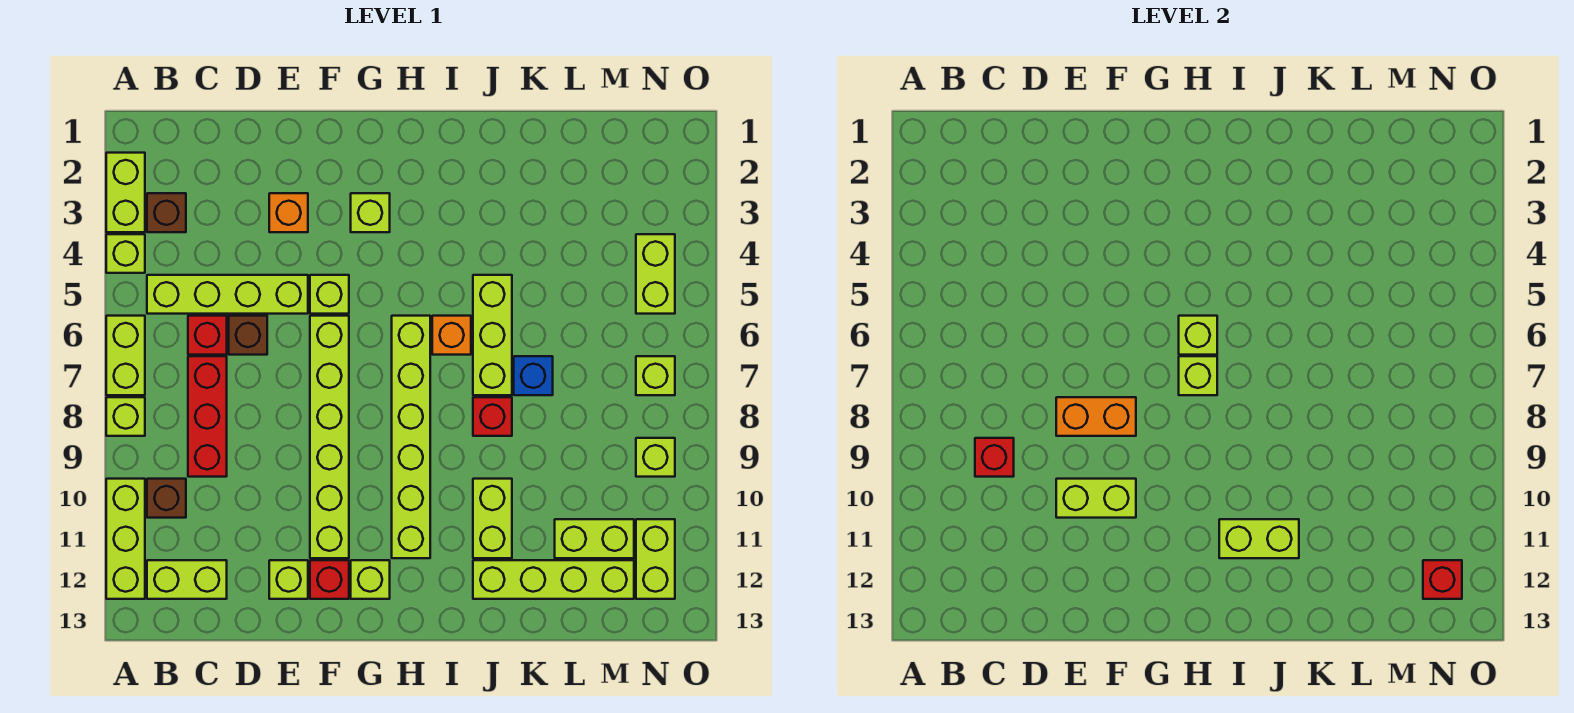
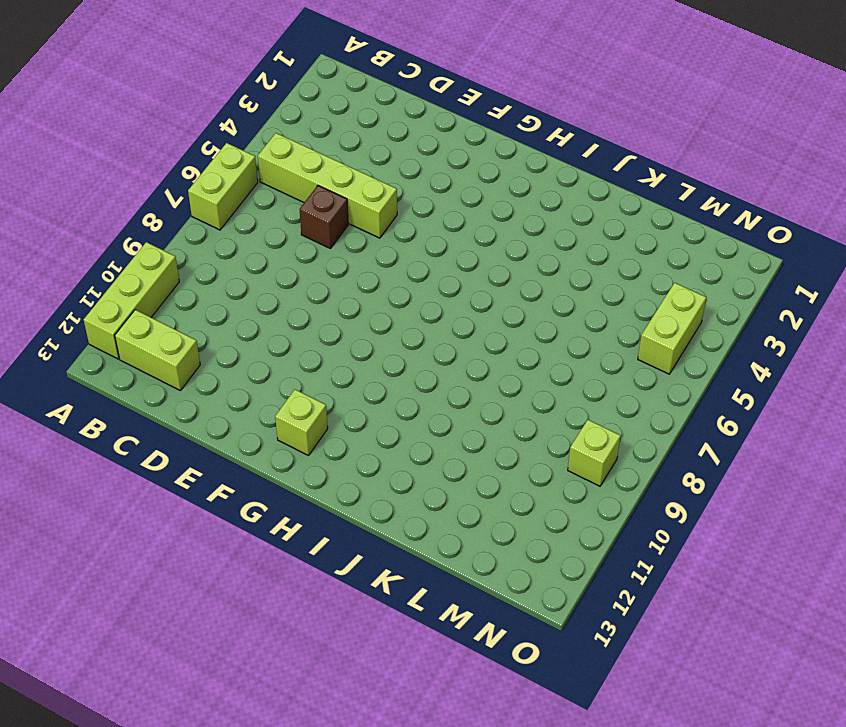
none -> lime 1x2 brick [106,153,145,232]
none -> lime 1x1 brick [106,234,145,273]
none -> lime 1x1 brick [106,397,145,436]
none -> brown 1x1 brick [147,193,186,232]

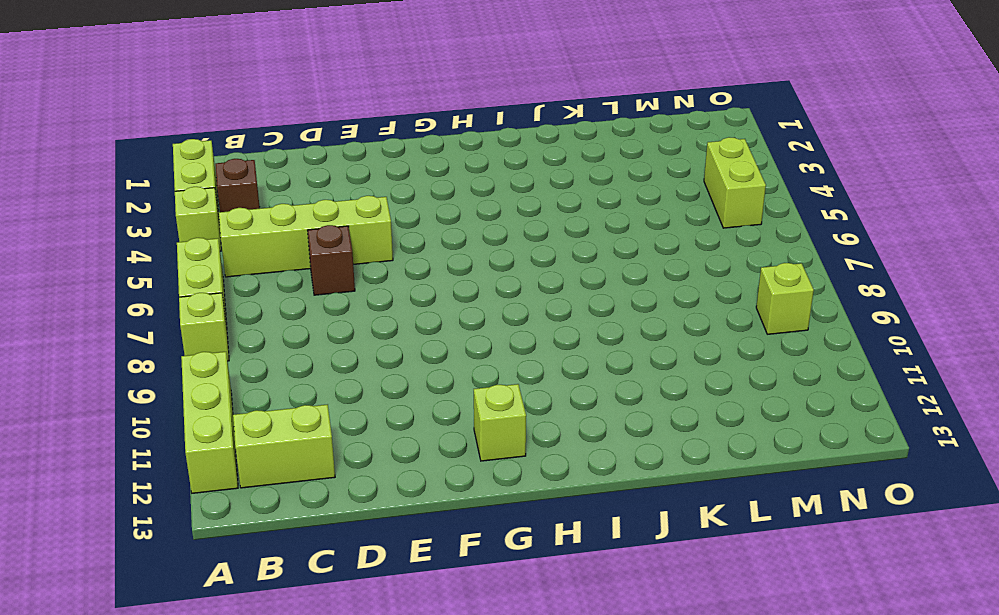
none -> brown 1x1 brick [147,479,186,518]
none -> red 1x1 brick [188,316,227,355]
none -> red 1x3 brick [188,356,227,477]
none -> orange 1x1 brick [269,193,308,232]

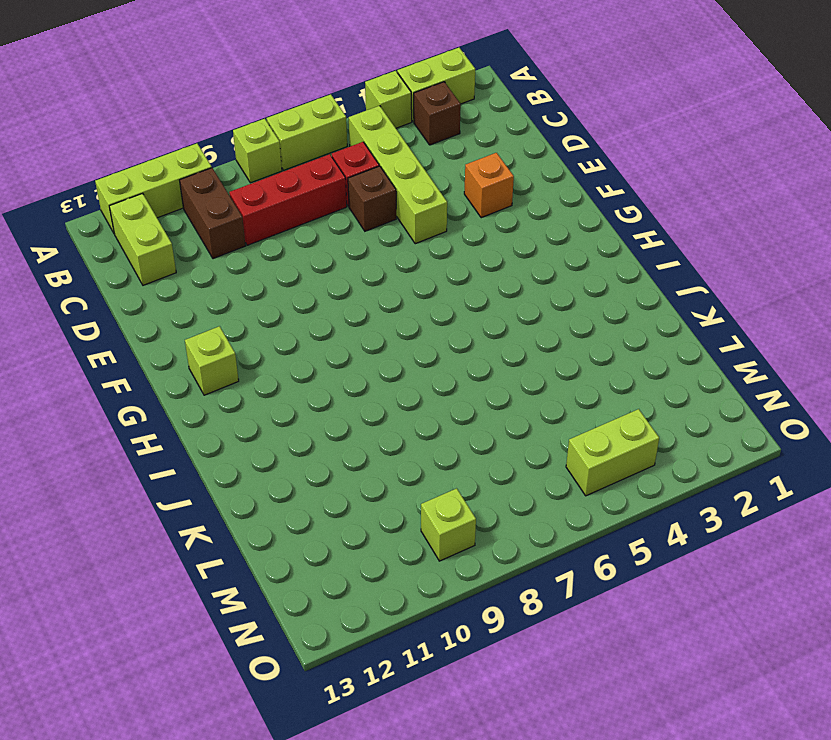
brown 1x2 brick [180,168,246,259] -> brown 1x1 brick [147,479,186,518]
none -> lime 1x1 brick [269,560,308,599]
none -> lime 1x1 brick [310,275,349,314]
none -> lime 1x6 brick [310,316,349,558]
none -> red 1x1 brick [310,560,349,599]

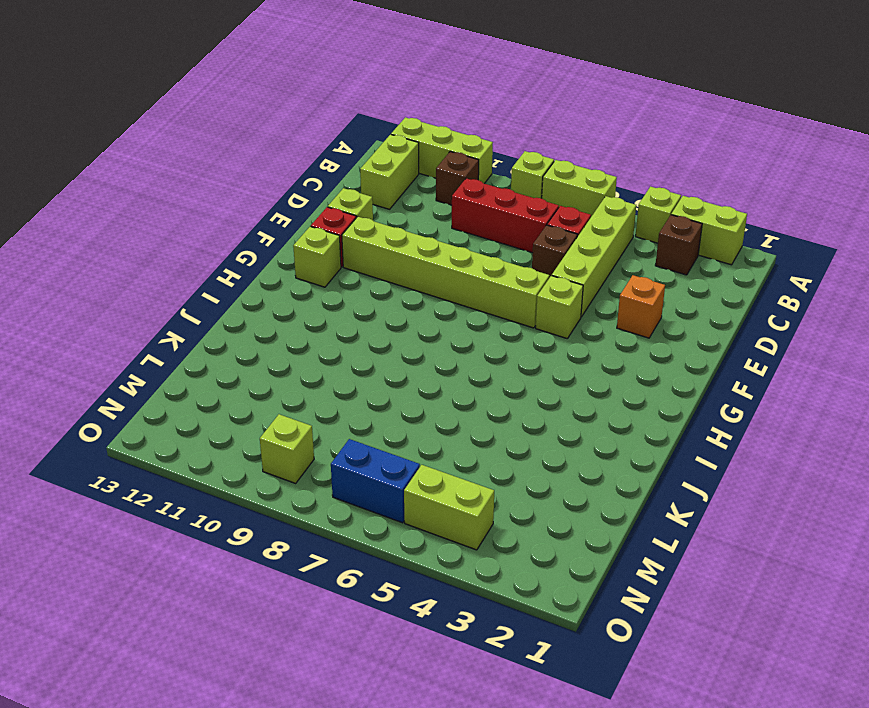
blue 1x2 brick [331,439,420,523] -> lime 1x1 brick [636,356,675,395]
none -> lime 1x1 brick [351,193,390,232]
none -> lime 1x6 brick [392,316,430,558]
none -> orange 1x1 brick [432,316,471,355]
none -> lime 1x3 brick [473,275,512,395]

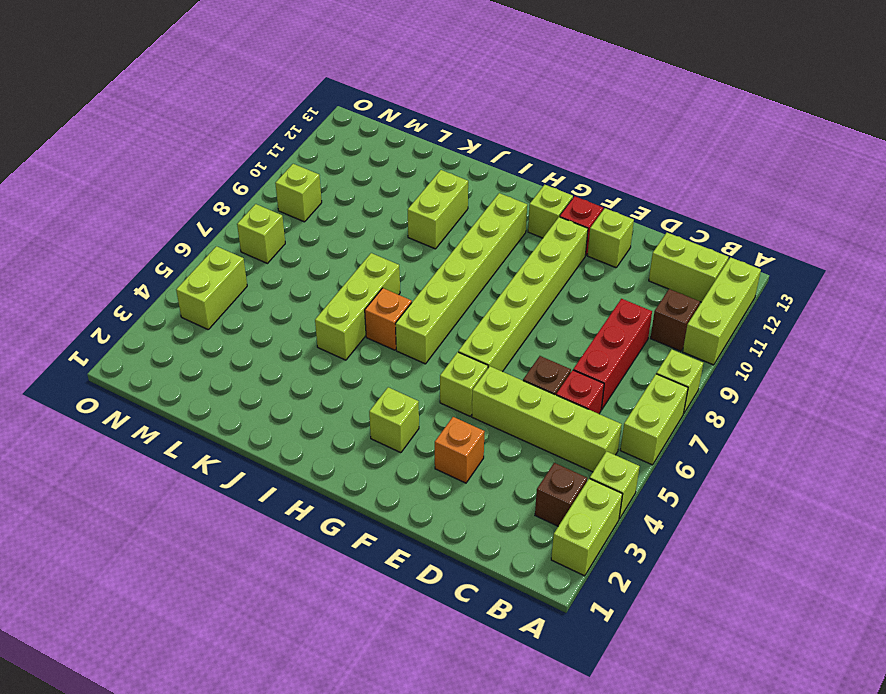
none -> red 1x1 brick [473,397,512,436]
none -> lime 1x4 brick [473,560,634,599]
none -> blue 1x1 brick [514,356,553,395]
none -> lime 1x2 brick [555,519,634,558]

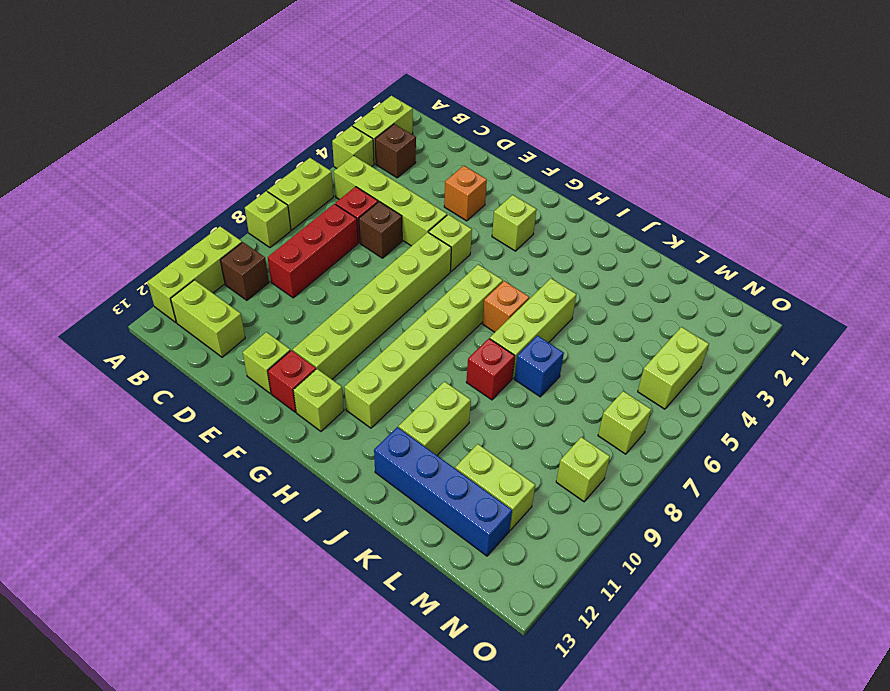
blue 1x4 brick [374,427,512,556] -> lime 1x4 brick [473,560,634,599]
none -> lime 1x2 brick [636,519,675,599]
none -> red 1x1 brick [975,438,1014,477]
none -> orange 1x2 brick [1056,397,1136,436]
none -> lime 1x2 brick [1056,479,1136,518]

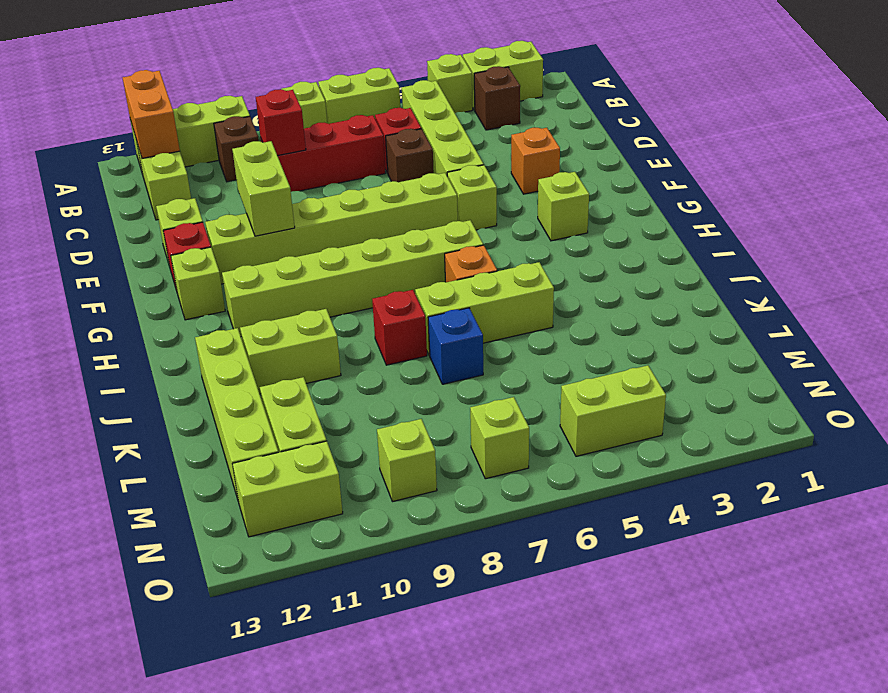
orange 1x2 brick [123,70,180,158] -> orange 1x2 brick moved to [1056,397,1136,436]
none -> lime 1x1 brick [1179,316,1217,355]
none -> lime 1x1 brick [1179,356,1217,395]
none -> lime 1x2 brick [1219,519,1299,558]
none -> red 1x1 brick [1423,560,1462,599]

